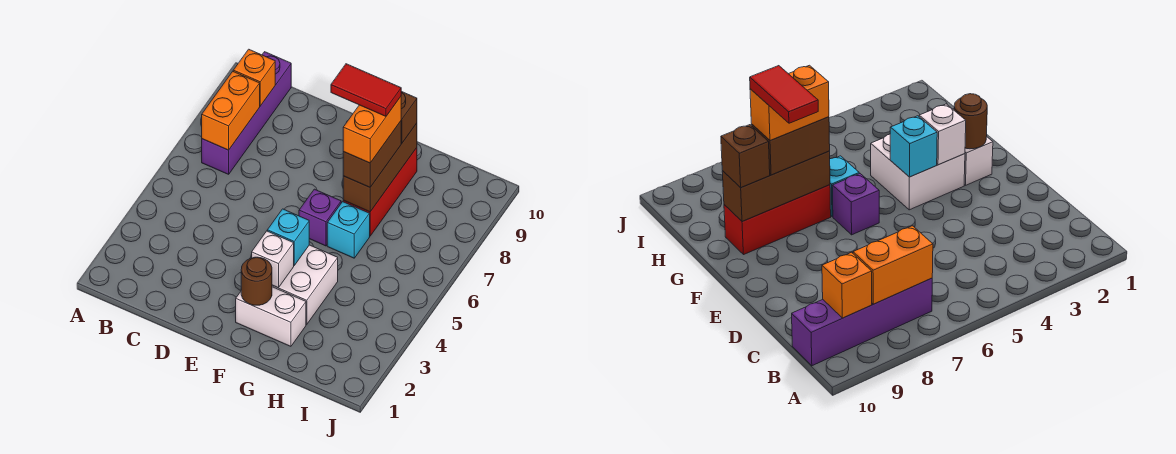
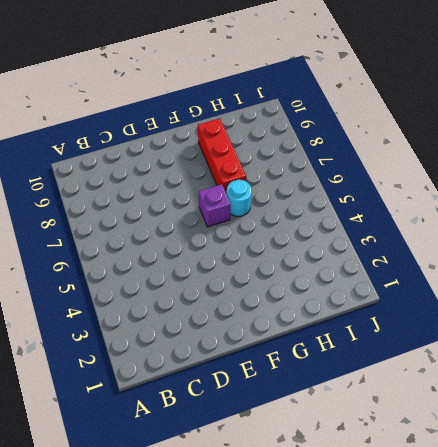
cyan 1x1 round brick [227,180,252,216] -> cyan 1x1 brick [327,202,370,258]
none -> purple 1x4 brick [202,52,291,174]
none -> white 1x2 brick [236,287,306,346]
none -> white 2x2 brick [272,245,338,324]

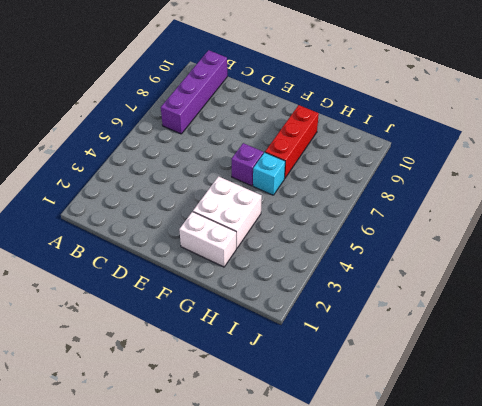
none -> orange 1x2 brick [202,72,260,150]
none -> orange 1x1 brick [233,49,275,106]
none -> brown 1x1 round brick [241,257,272,305]

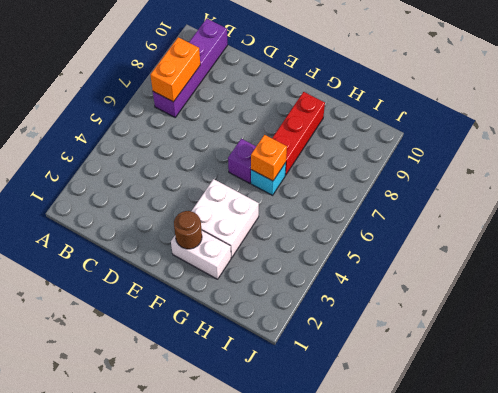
orange 1x1 brick [251,135,287,181] -> orange 1x1 brick moved to [233,49,275,106]
none -> white 1x1 brick [252,231,294,288]
none -> cyan 1x1 brick [267,209,309,265]
none -> brown 1x3 brick [343,123,417,212]

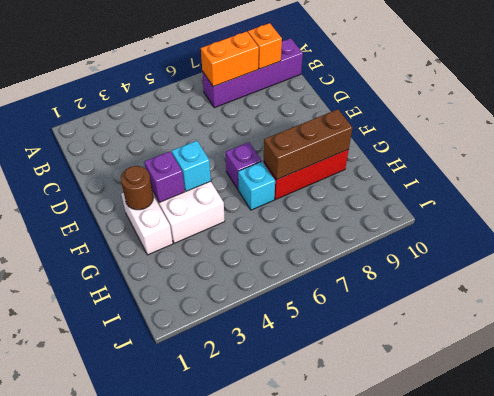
purple 1x1 brick [144,151,185,203] -> white 1x1 brick [252,231,294,288]
none -> brown 1x2 brick [343,121,401,187]
none -> brown 1x1 brick [401,91,417,143]
none -> orange 1x2 brick [343,97,401,163]

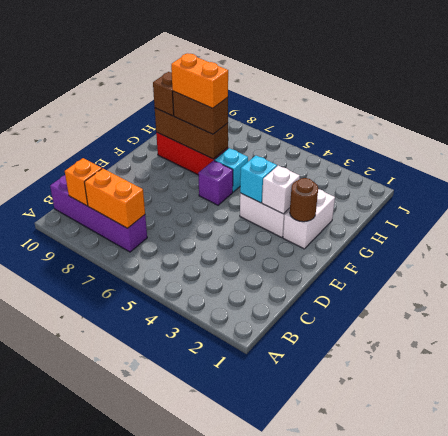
none -> red 1x2 tile [331,64,401,116]

